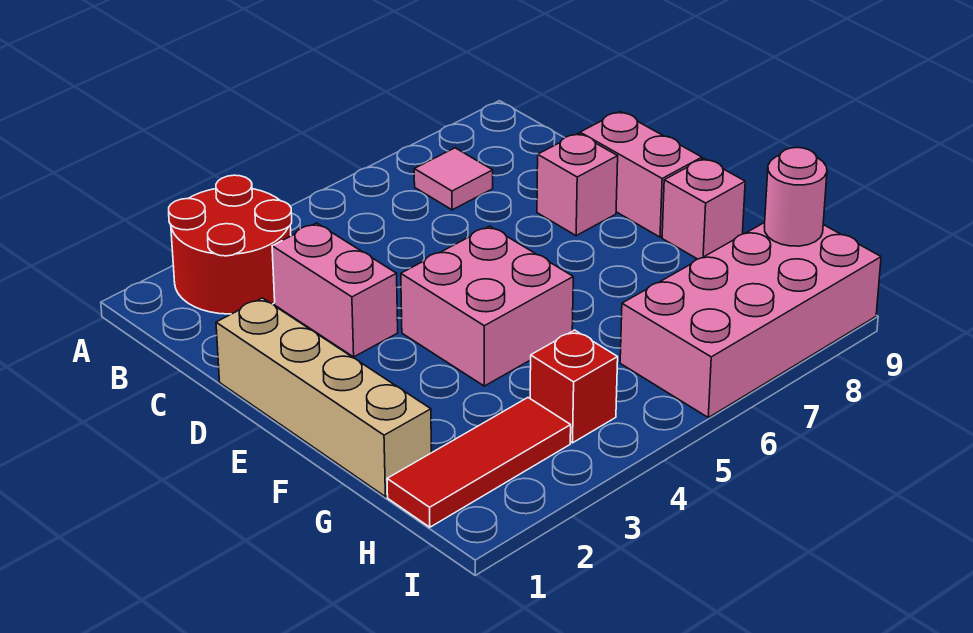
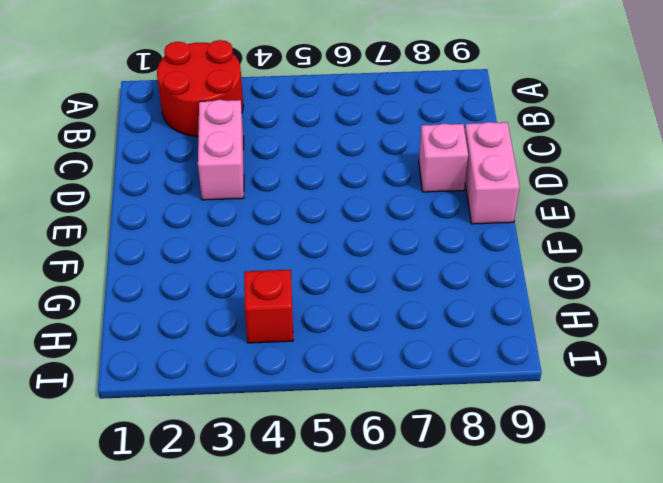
none -> pink 1x1 tile [414,148,493,210]
none -> tan 1x4 brick [216,298,431,497]
none -> pink 2x2 brick [401,226,573,386]

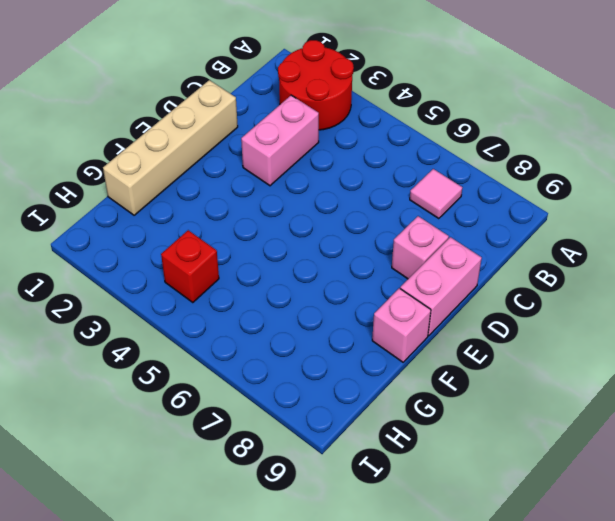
none -> pink 2x2 brick [401,226,573,386]
none -> red 1x3 tile [387,398,571,527]
none -> pink 2x4 brick [620,222,881,418]

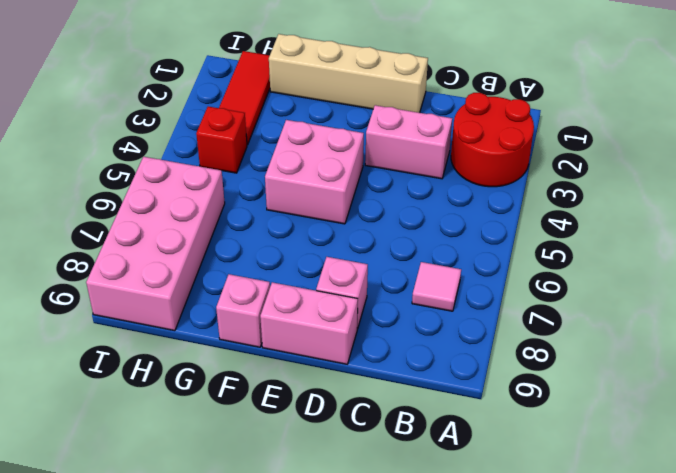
none -> pink 1x1 round brick [764,148,827,246]

